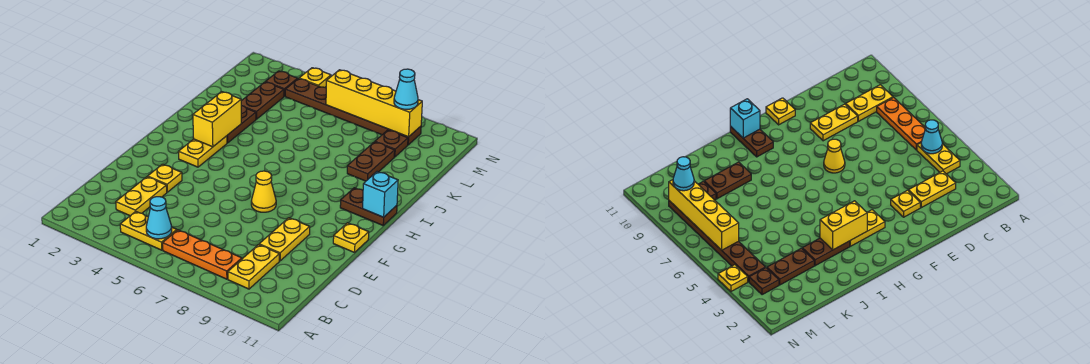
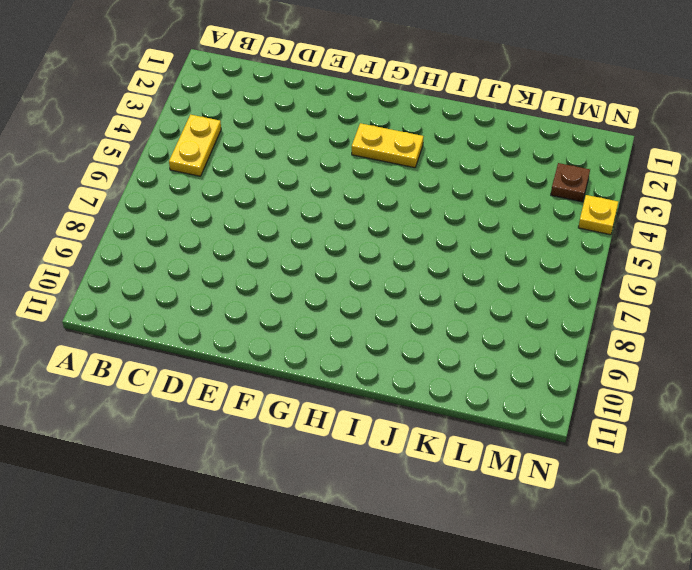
none -> orange 1x3 plate [163,230,242,279]
none -> yellow 1x2 plate [228,245,279,289]
none -> yellow 1x2 plate [116,177,167,216]

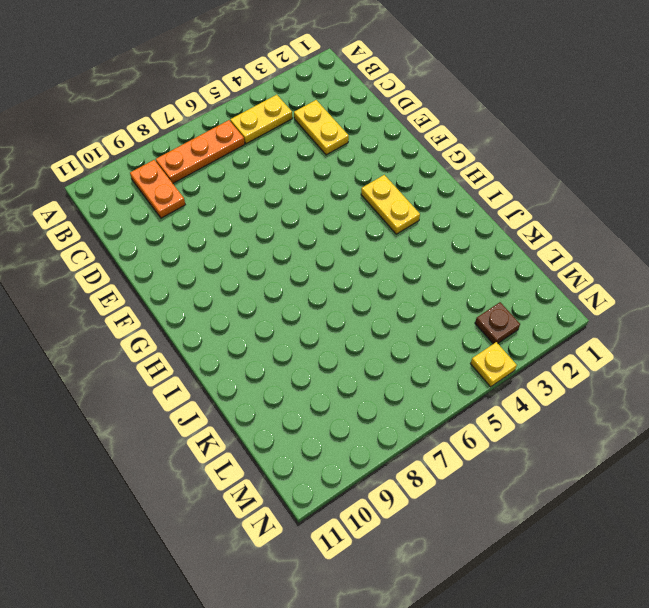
orange 1x2 plate [130,160,185,218] -> yellow 1x2 plate [228,245,279,289]
none -> yellow 1x2 plate [259,218,310,261]
none -> yellow 1x1 plate [148,164,182,192]
none -> yellow 1x1 cone [251,171,276,212]

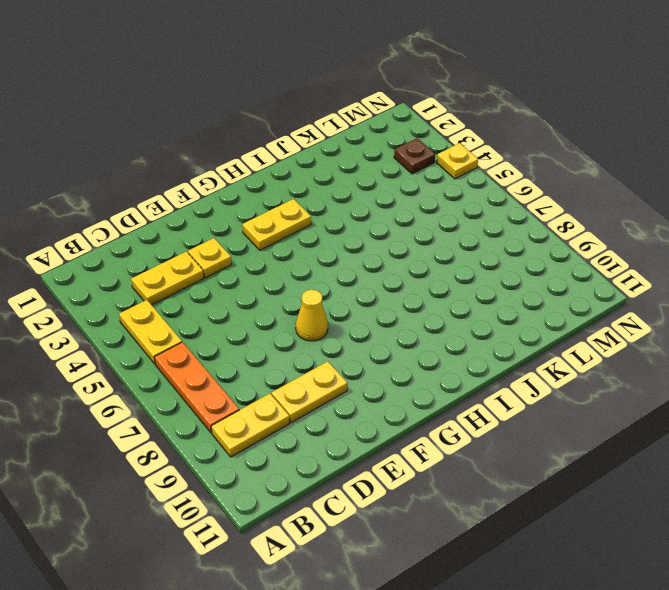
none -> yellow 1x1 plate [333,223,369,252]
none -> brown 1x2 plate [340,188,397,225]
none -> brown 1x2 plate [227,106,256,143]

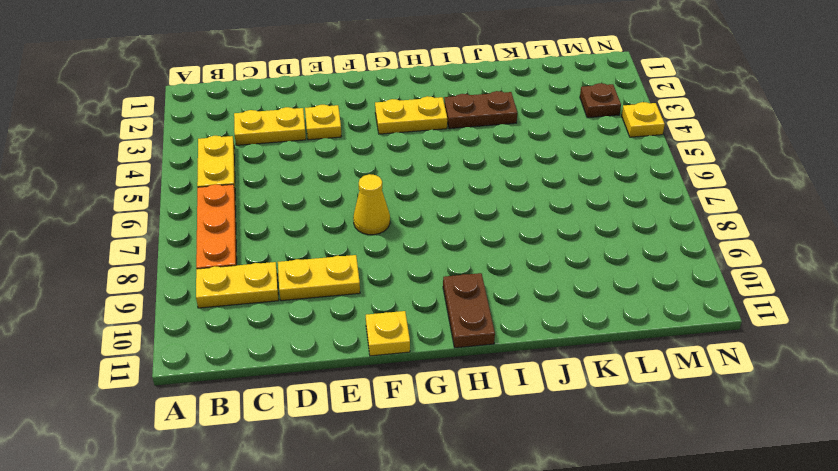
none -> brown 1x2 plate [347,142,395,181]
none -> brown 1x2 plate [241,82,284,119]
none -> brown 1x1 plate [375,130,408,157]

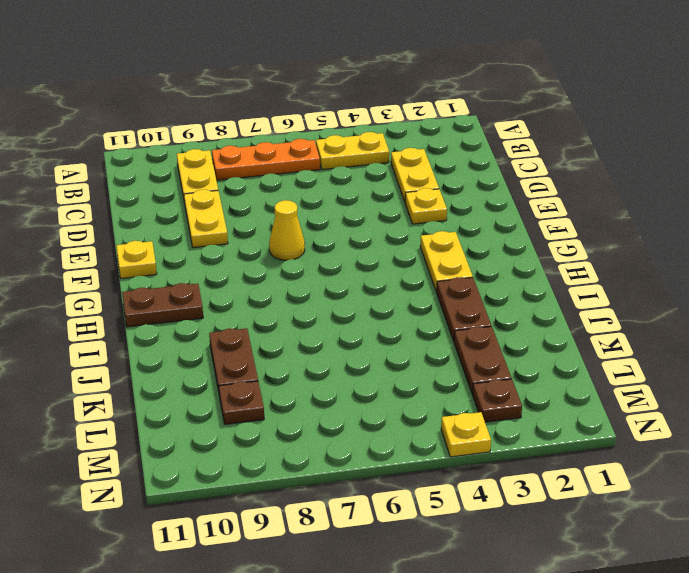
none -> brown 1x6 plate [285,79,421,145]
none -> cyan 1x1 cone [146,197,172,239]
none -> yellow 1x2 brick [193,92,242,147]

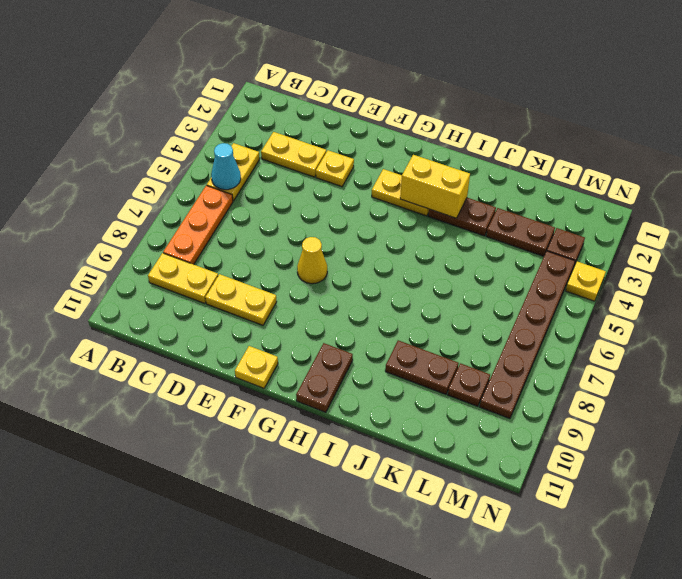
none -> cyan 1x1 brick [363,172,398,217]
none -> yellow 1x4 brick [326,70,422,137]
none -> cyan 1x1 cone [394,69,418,109]

